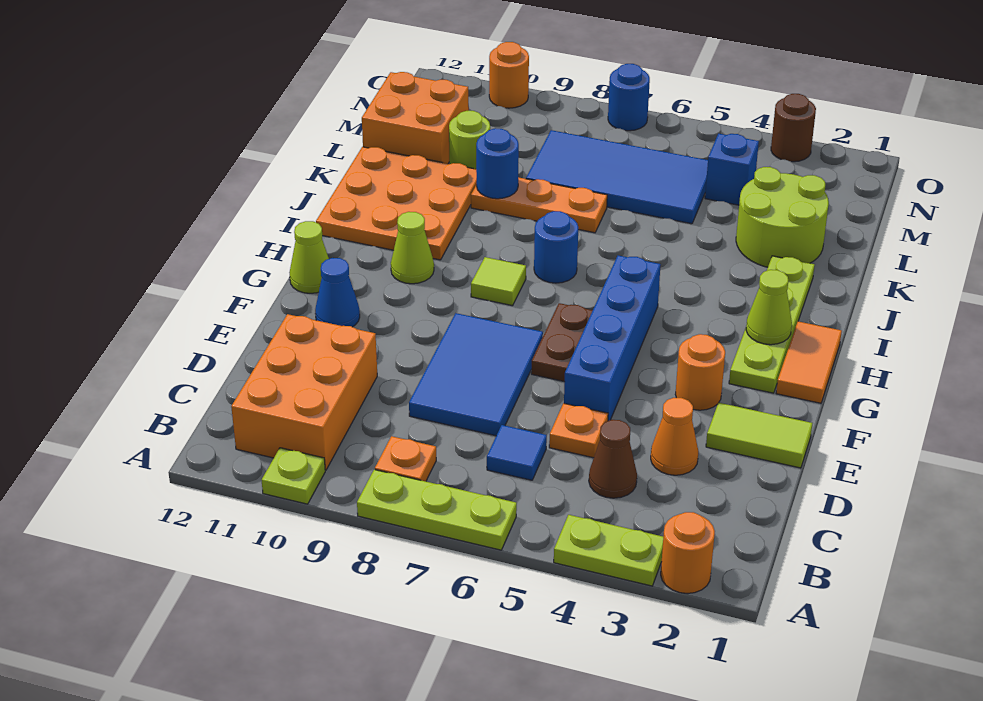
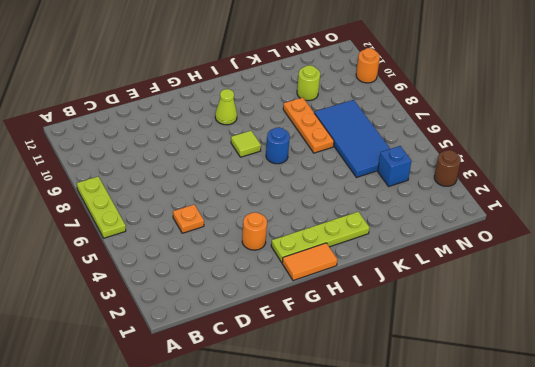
none -> orange 1x1 round brick [661,512,715,594]
none -> lime 1x2 plate [554,515,663,586]
none -> lime 1x1 plate [262,448,325,504]
none -> orange 1x1 plate [375,436,436,481]

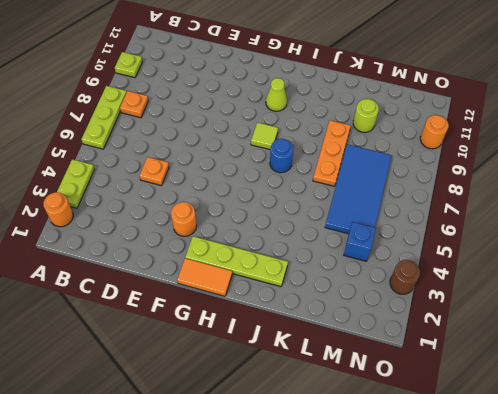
none -> orange 2x3 brick [231,314,377,470]
none -> brown 1x1 cone [589,420,637,498]
none -> blue 1x1 tile [487,425,547,480]
none -> orange 1x1 cone [651,398,699,475]

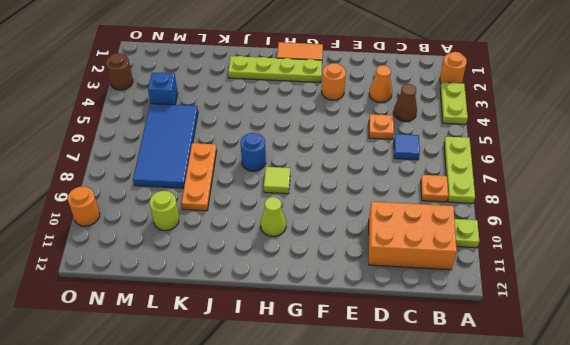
none -> blue 2x3 tile [409,313,543,436]
none -> lime 1x2 tile [706,403,812,468]
none -> blue 1x4 brick [564,255,661,421]
none -> brown 1x2 plate [531,303,593,382]

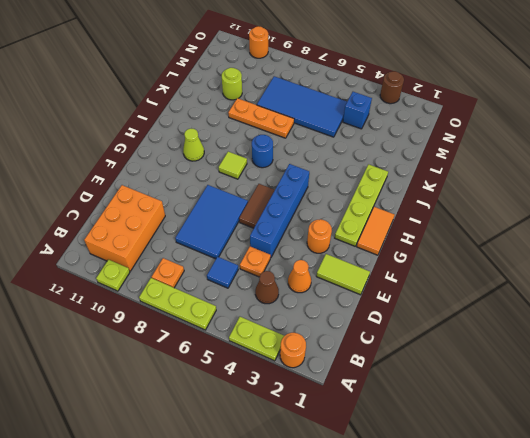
brown 1x2 tile [239,184,275,228] -> brown 1x2 plate [531,303,593,382]
none -> blue 1x1 cone [315,258,360,327]
none -> lime 1x1 cone [289,221,329,293]
none -> orange 3x3 plate [316,147,477,260]
none -> lime 2x2 round brick [736,167,829,267]

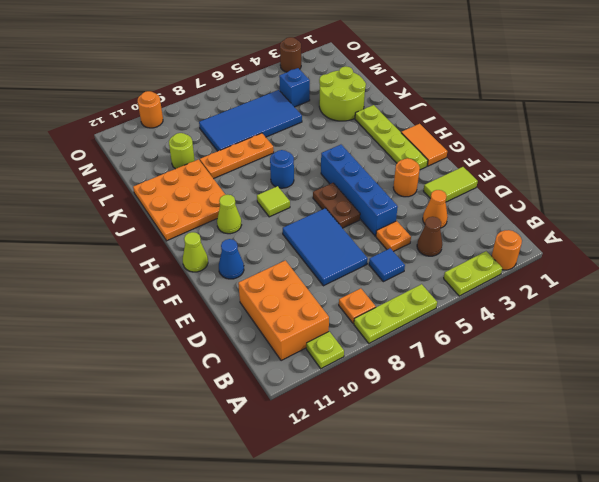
none -> orange 2x2 brick [362,72,469,163]
none -> blue 1x1 round brick [608,64,650,131]
none -> lime 1x1 cone [746,270,792,345]
none -> blue 1x1 round brick [476,128,519,199]

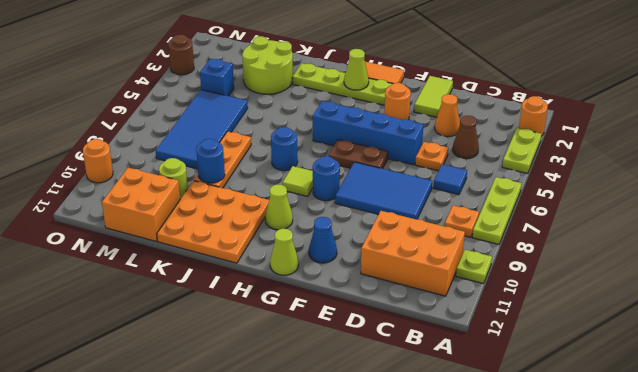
blue 1x1 round brick [313,156,340,201] -> blue 1x1 round brick moved to [608,64,650,131]

